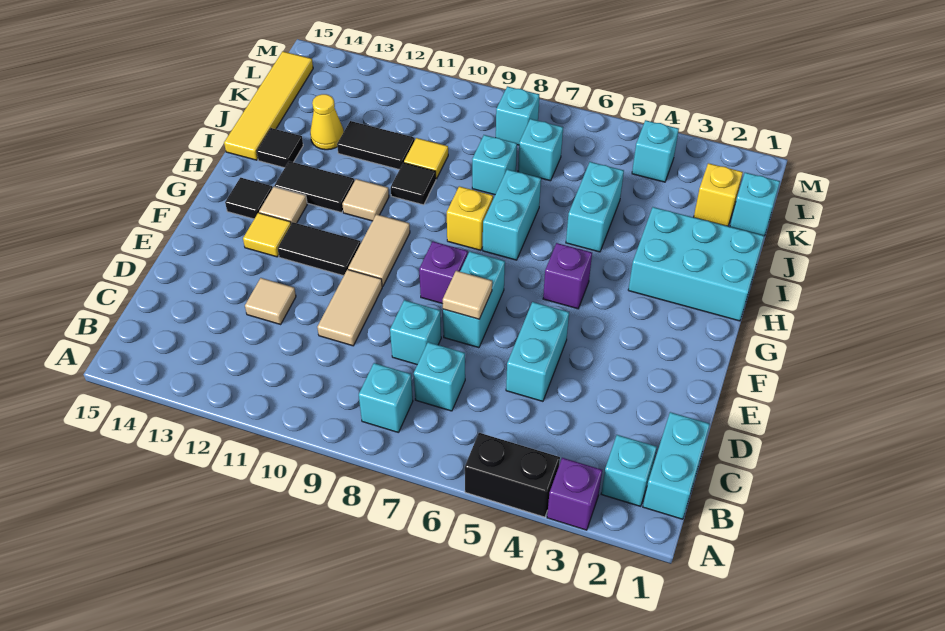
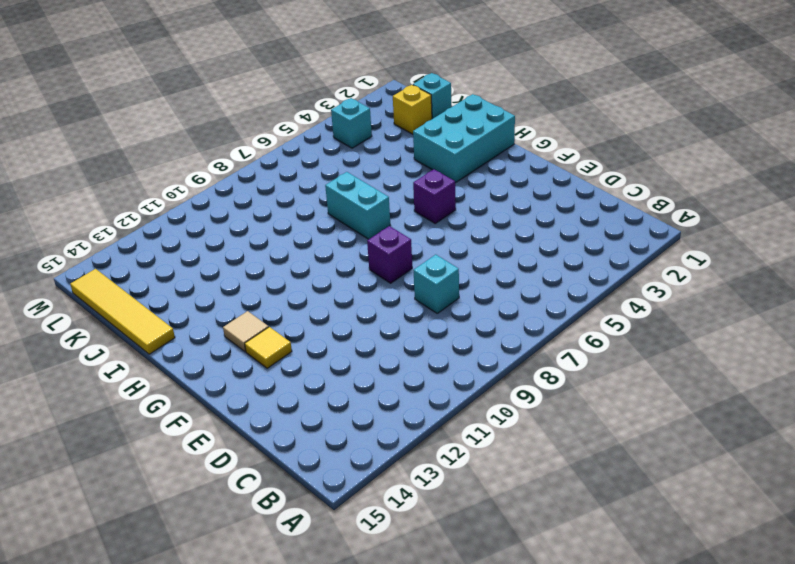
none -> purple 1x1 brick [547,458,602,530]
none -> black 1x2 brick [465,433,560,517]
none -> cyan 1x2 brick [643,412,710,519]
none -> cyan 1x1 brick [601,435,657,506]

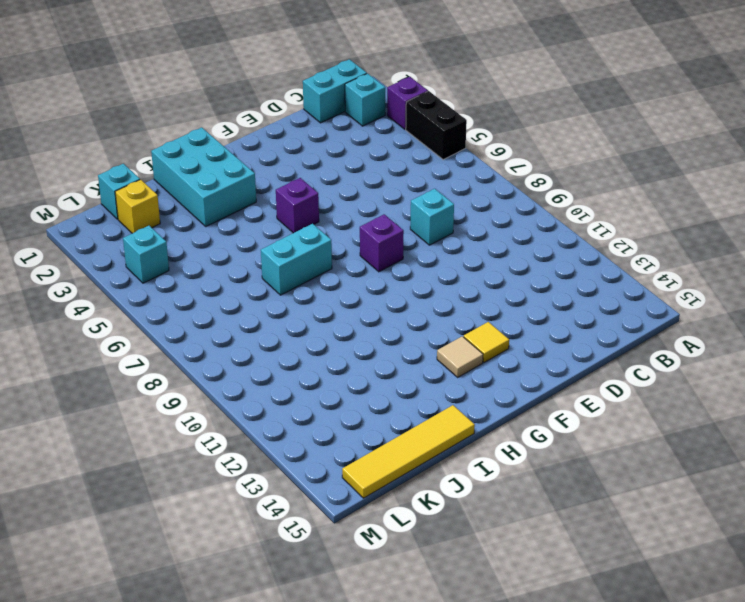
none -> cyan 1x1 brick [359,363,413,433]
none -> cyan 1x1 brick [414,342,465,411]
none -> cyan 1x2 brick [506,302,569,401]
none -> tan 1x2 tile [317,269,382,346]

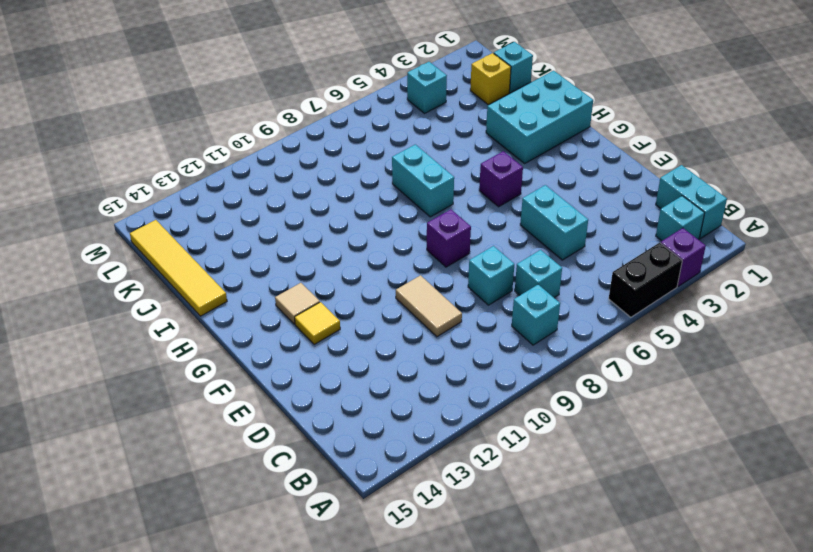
none -> tan 1x1 tile [245,278,296,324]
none -> cyan 1x2 brick [443,251,505,348]
none -> tan 1x2 tile [348,214,410,287]
none -> black 1x2 tile [278,222,361,276]

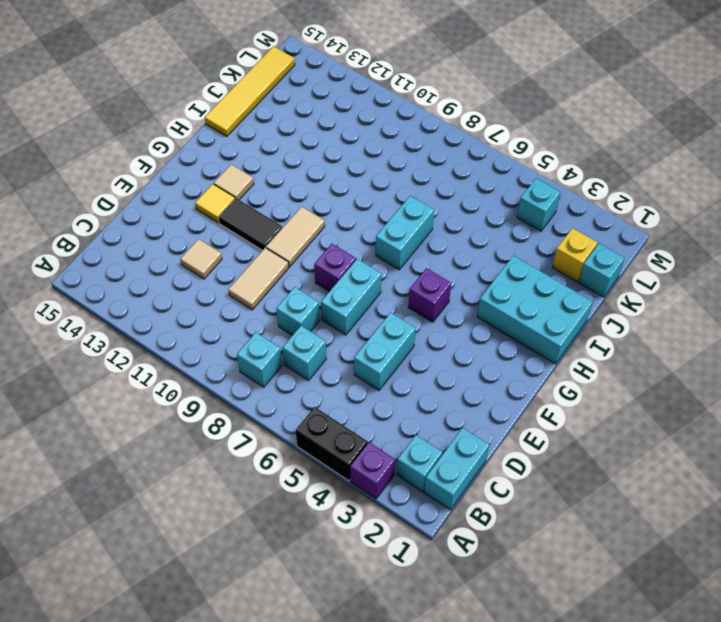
none -> black 1x1 tile [225,178,272,219]
none -> yellow 1x1 brick [447,186,493,250]
none -> tan 1x1 tile [342,179,389,221]
none -> black 1x2 tile [275,161,354,212]

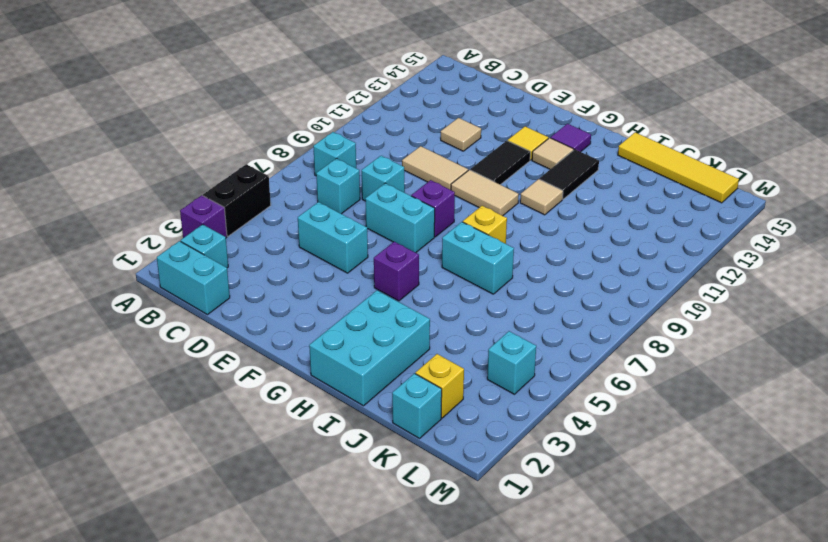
purple 1x1 tile [551,124,591,152] -> black 1x1 tile [225,178,272,219]
none -> cyan 1x2 brick [566,162,624,252]
none -> black 1x1 tile [391,163,436,205]
none -> black 1x1 tile [257,128,303,168]
none -> cyan 1x1 brick [472,135,517,195]

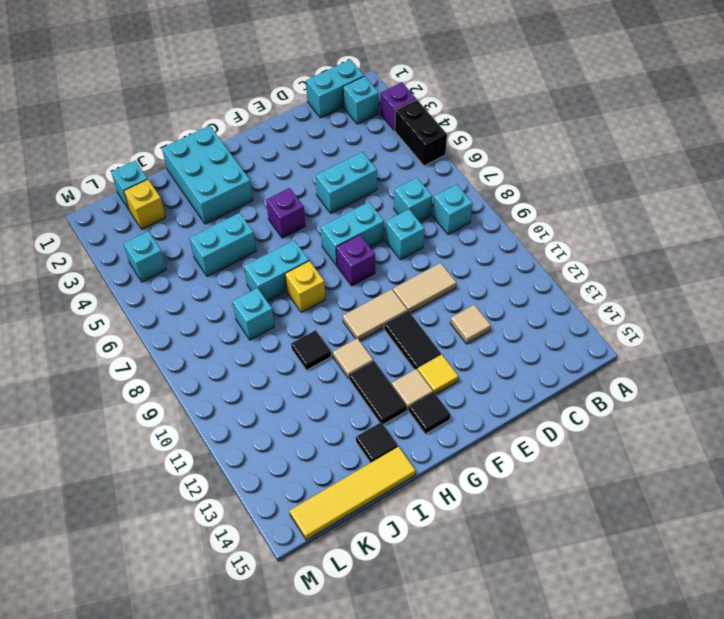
none -> yellow 1x1 tile [404,138,448,179]
none -> black 1x2 tile [337,121,415,170]
none -> yellow 1x1 cone [310,94,344,150]
none -> cyan 1x1 brick [518,119,563,181]

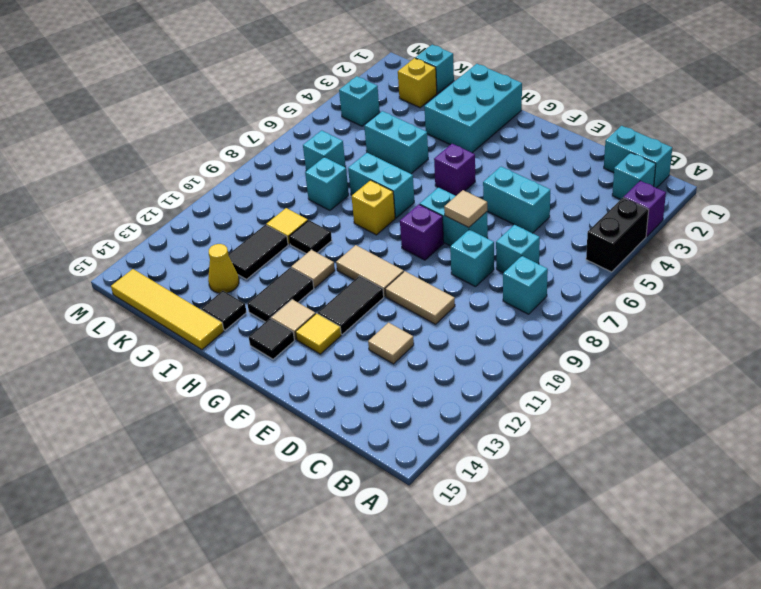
none -> cyan 1x1 brick [496,86,539,145]

